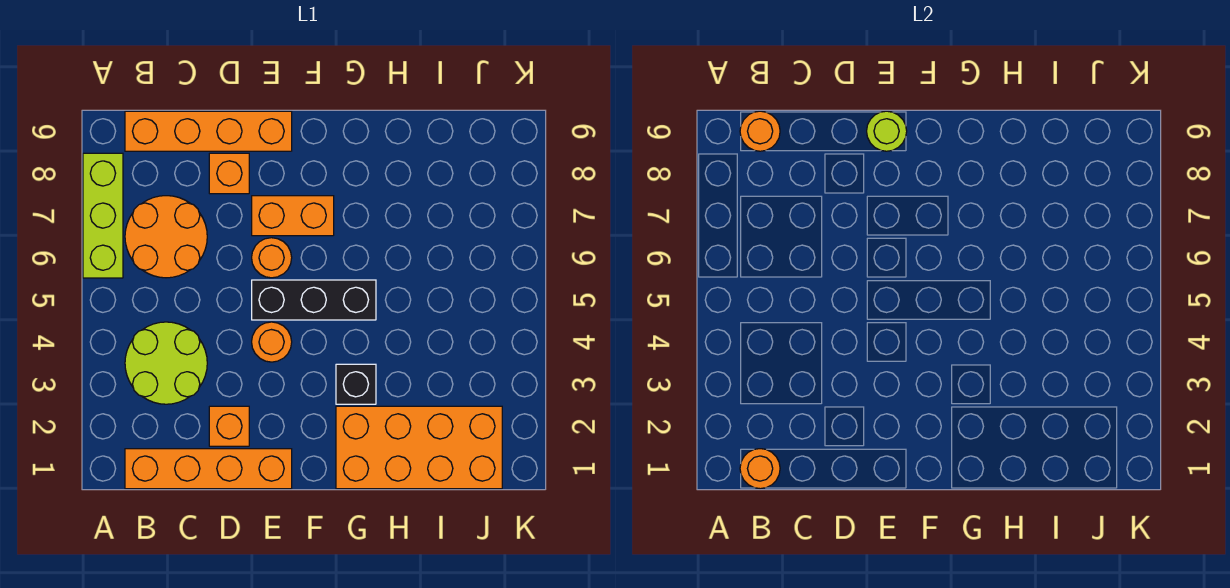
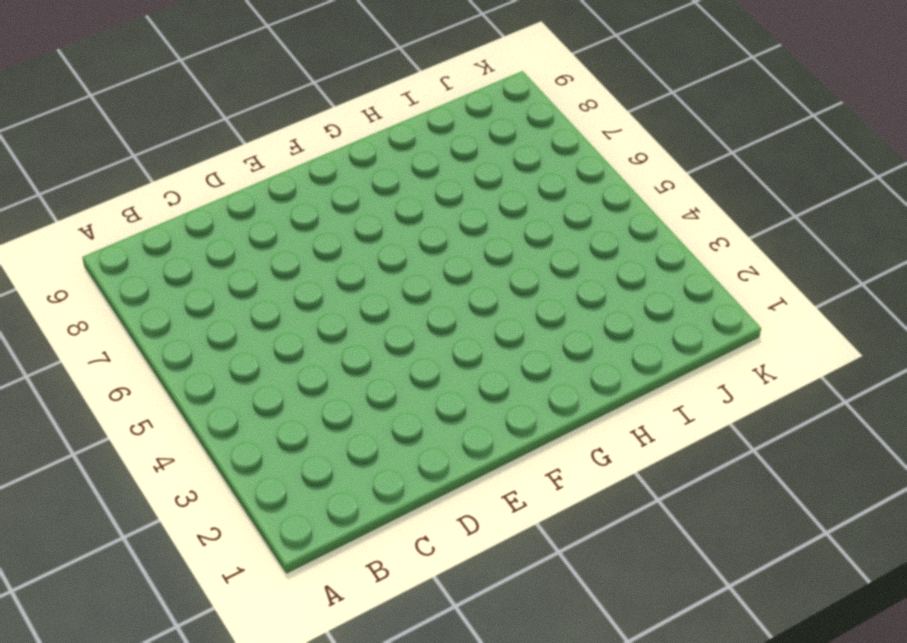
none -> lime 1x3 brick [83,153,123,278]
none -> orange 1x4 brick [125,449,292,489]
none -> lime 2x2 round brick [125,322,207,404]

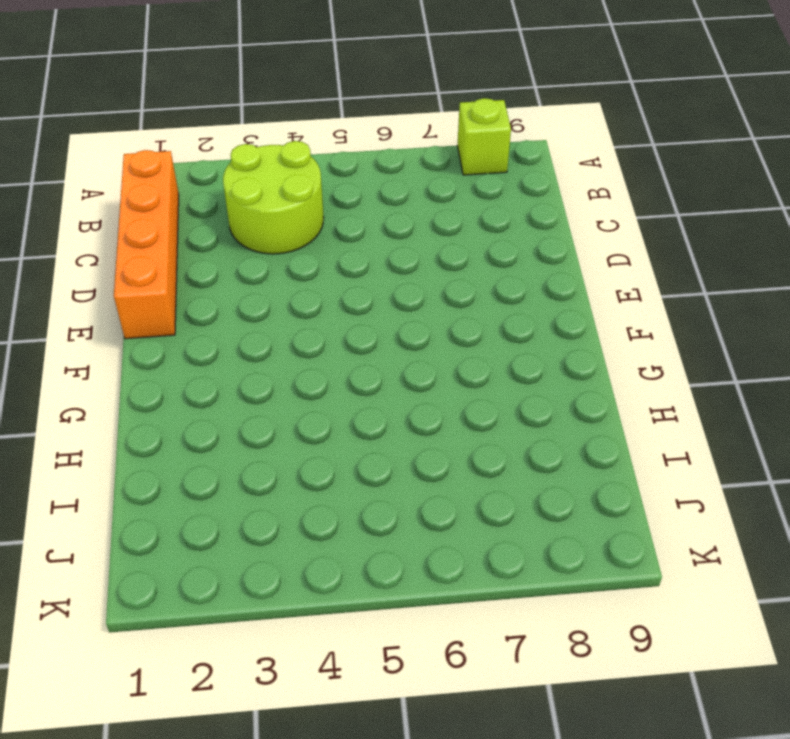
lime 1x1 brick [457,98,511,175] -> lime 1x3 brick [83,153,123,278]
none -> orange 2x2 round brick [125,196,207,278]
none -> orange 1x4 brick [125,111,292,151]
none -> orange 1x1 brick [209,406,249,446]

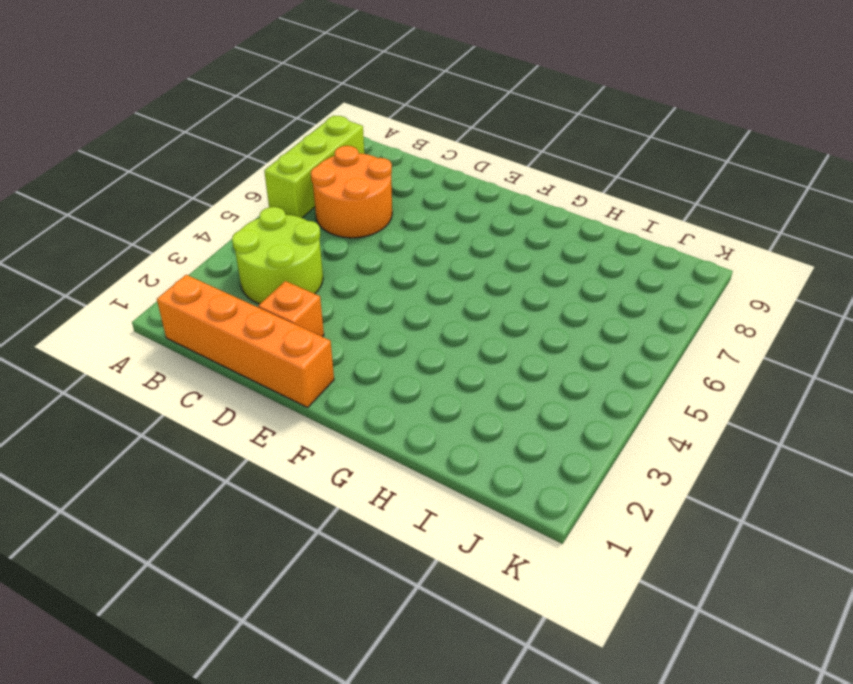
none -> orange 1x4 brick [125,111,292,151]
none -> orange 1x1 brick [209,153,249,194]
none -> orange 1x1 round brick [252,322,292,362]

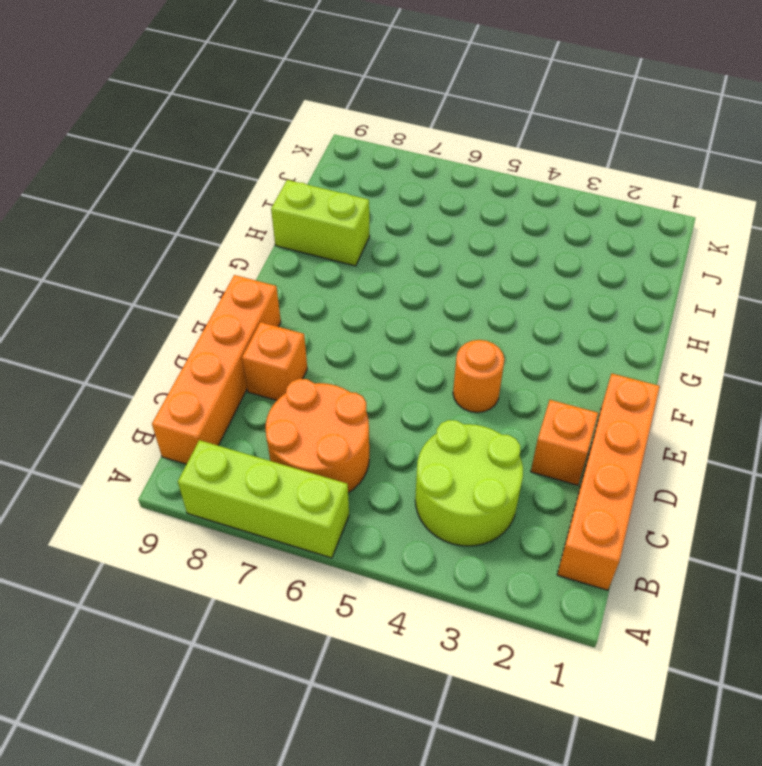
lime 1x2 brick [271,180,370,266] -> none
none -> black 1x3 brick [252,280,376,320]
none -> orange 1x1 round brick [252,238,292,278]
none -> orange 1x2 brick [252,196,334,236]

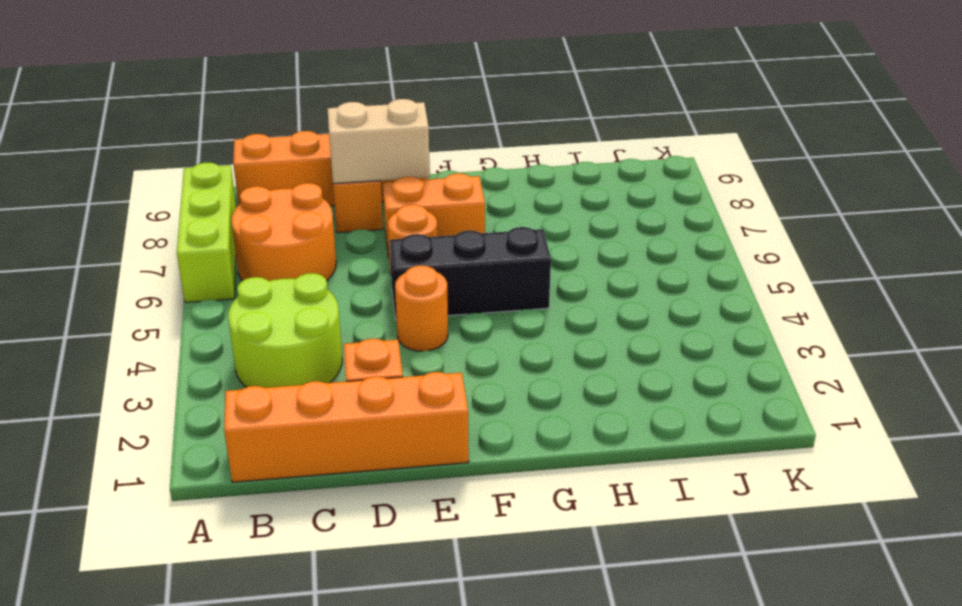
tan 1x2 brick [327,99,430,184] -> none
none -> orange 2x4 brick [336,406,502,489]
none -> black 1x1 brick [336,364,376,404]
none -> orange 1x1 round brick [740,449,780,489]

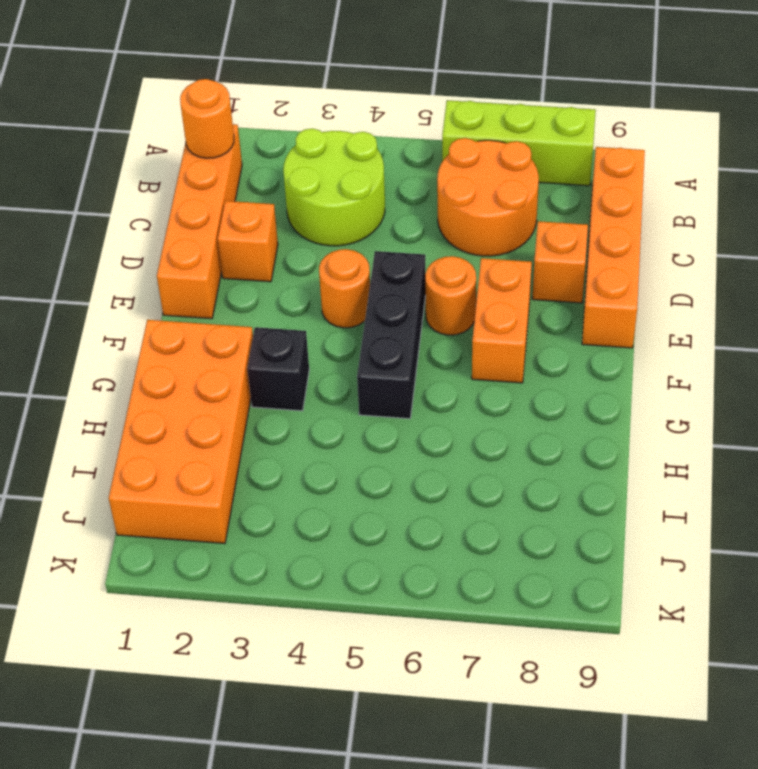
none -> orange 1x1 round brick [740,111,780,151]
none -> lime 1x1 round brick [867,111,907,151]

